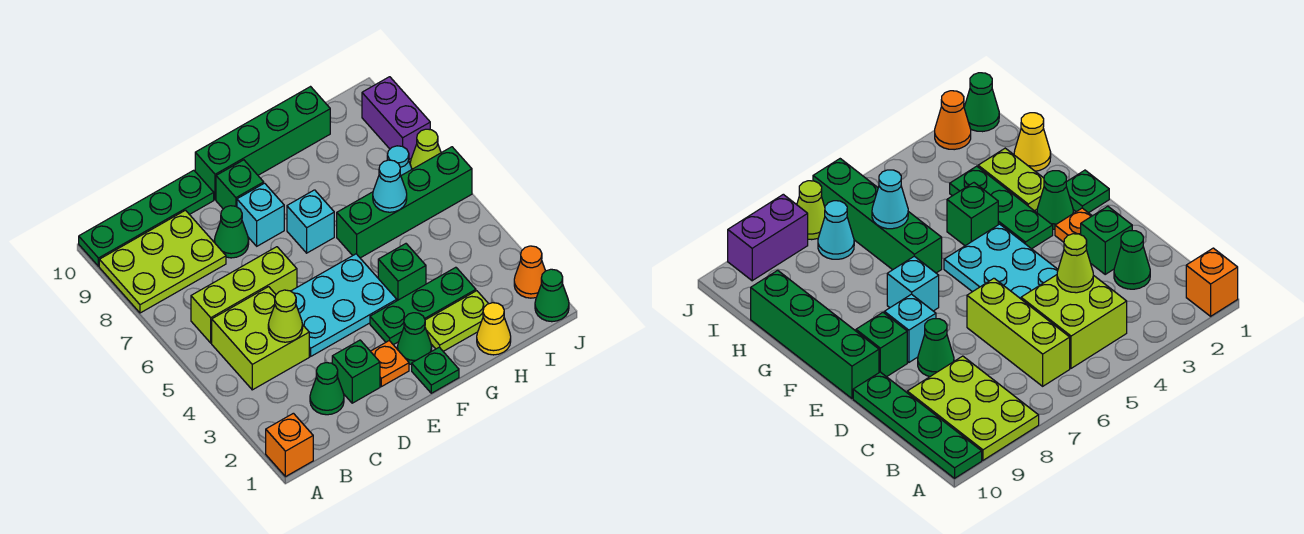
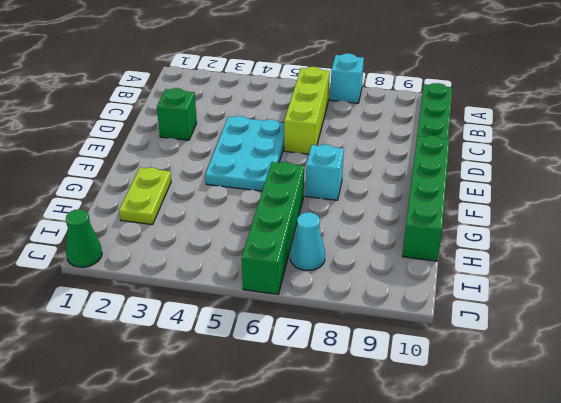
cyan 1x1 brick [330,53,364,103] -> cyan 1x1 brick moved to [237,183,284,246]
none -> orange 1x1 brick [266,413,313,477]
none -> lime 2x3 plate [99,210,226,313]
none -> lime 2x2 brick [212,287,309,390]

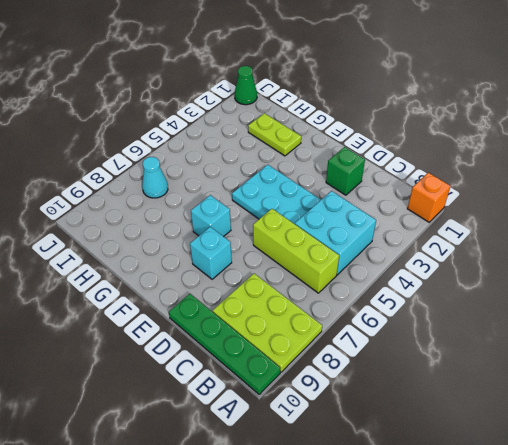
cyan 2x2 brick [295,191,376,275] -> lime 2x2 brick [212,287,309,390]
none -> green 1x1 cone [310,363,344,415]
none -> green 1x1 cone [214,206,249,258]
none -> orange 1x1 plate [370,341,409,387]

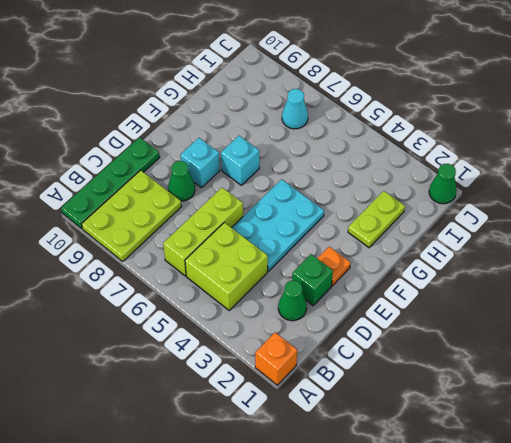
none -> green 1x1 brick [216,160,264,209]
none -> green 1x4 brick [195,87,330,200]
none -> green 1x1 plate [412,347,459,393]

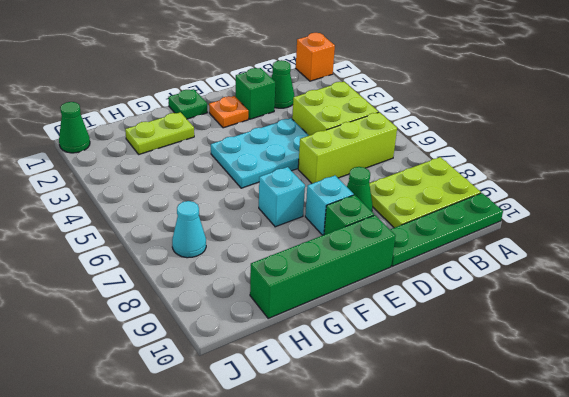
none -> green 1x1 cone [397,313,432,364]
none -> green 1x3 plate [370,267,476,345]
none -> green 1x1 brick [378,244,426,301]

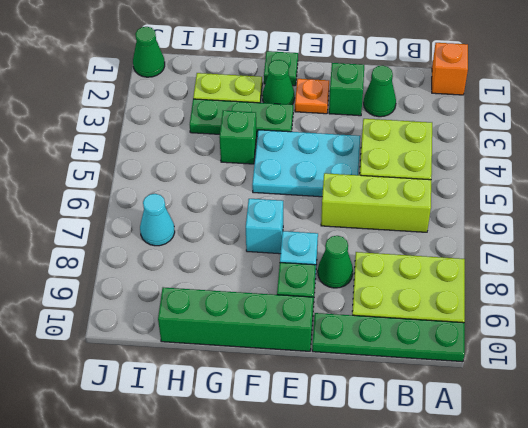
none -> green 1x4 brick [337,147,472,258]
none -> yellow 1x1 cone [477,303,511,355]
none -> orange 1x1 cone [514,246,545,298]

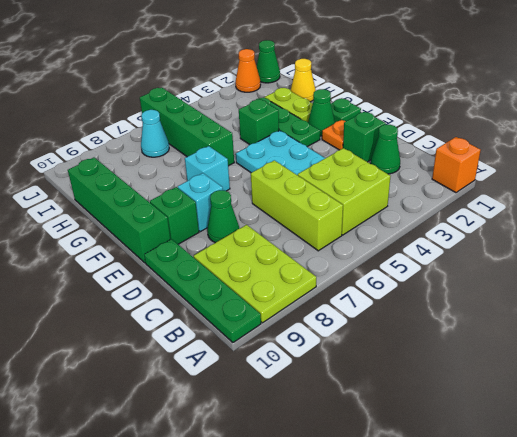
none -> lime 1x1 cone [410,129,441,169]
none -> purple 1x2 brick [362,77,430,159]
none -> lime 1x1 cone [268,290,303,342]

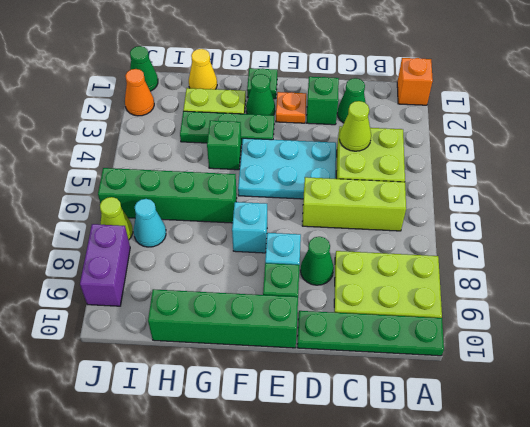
none -> cyan 1x1 cone [373,160,407,212]

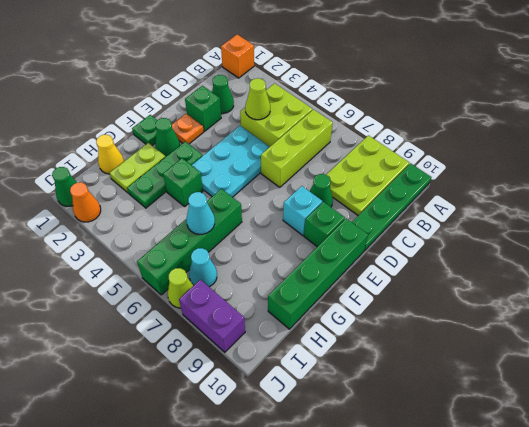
none -> cyan 1x1 brick [287,190,334,253]

